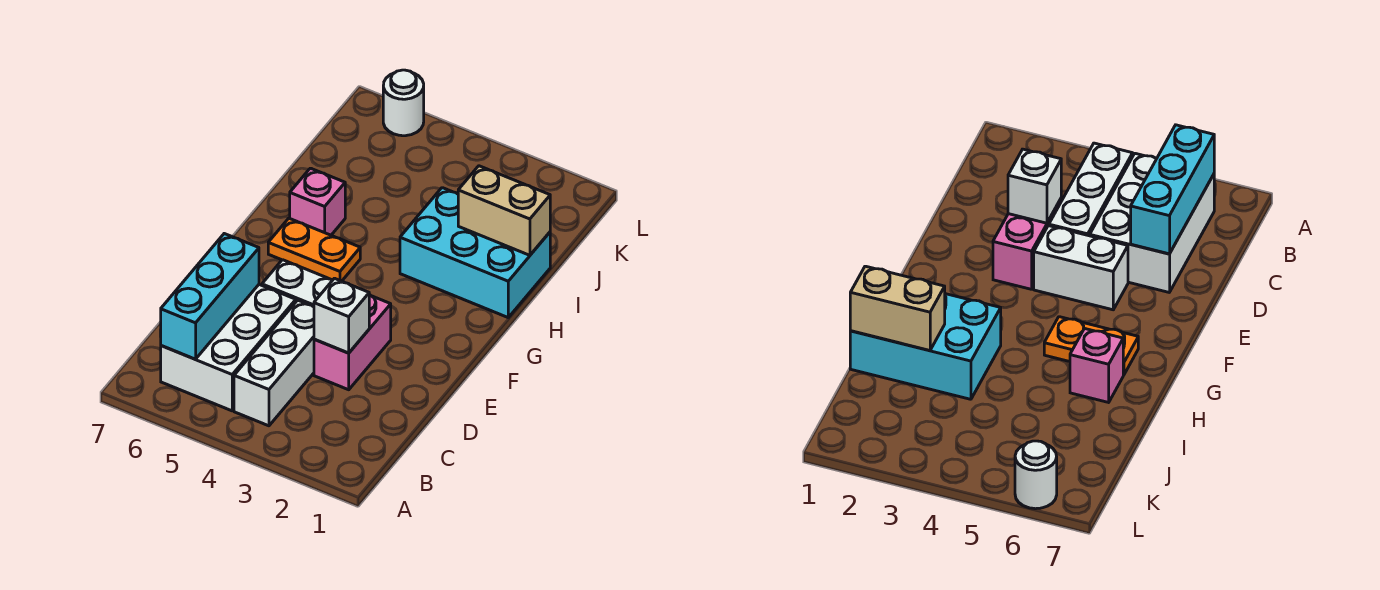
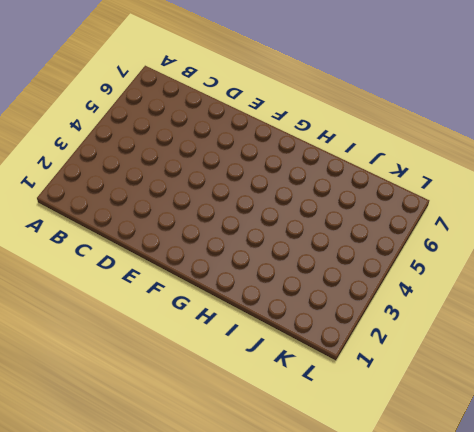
none -> white 1x3 brick [234,300,314,426]
none -> white 2x3 brick [161,285,296,411]

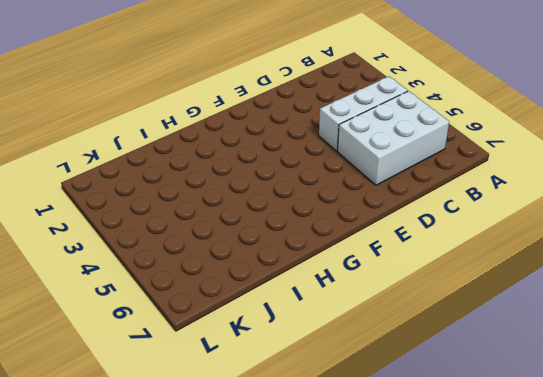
none -> pink 1x2 brick [314,295,391,390]
none -> white 1x2 brick [262,260,332,307]

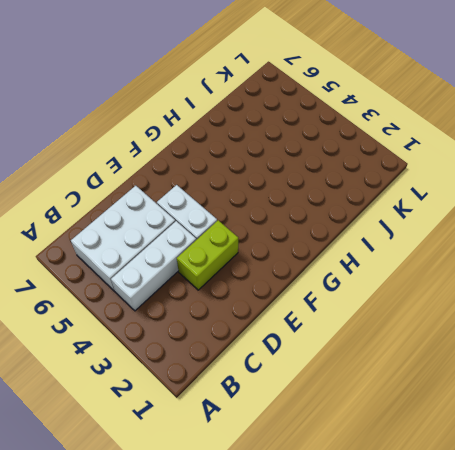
lime 1x2 brick [177,220,238,290] -> pink 1x2 brick [314,295,391,390]
none -> orange 1x2 plate [268,218,360,281]
none -> cyan 2x3 brick [400,188,550,317]

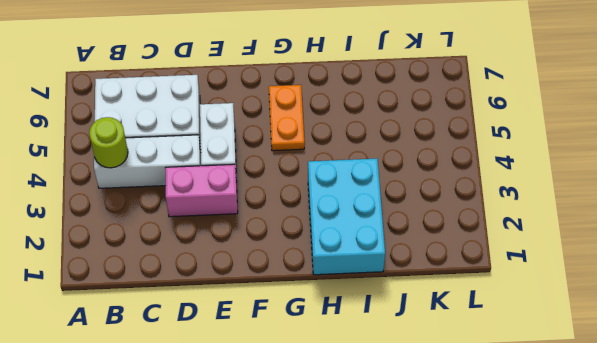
lime 1x1 round brick [89,117,128,168] -> none
none -> pink 1x1 brick [290,168,345,235]
none -> white 1x1 round brick [383,70,424,136]

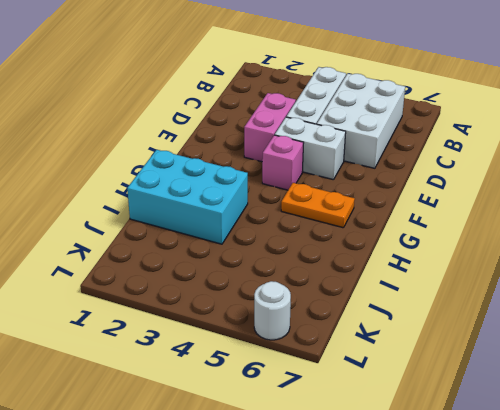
pink 1x1 brick [262,135,303,190] -> pink 1x1 brick moved to [290,168,345,235]
none -> cyan 1x3 brick [160,234,259,359]
none -> white 1x1 brick [314,278,369,353]

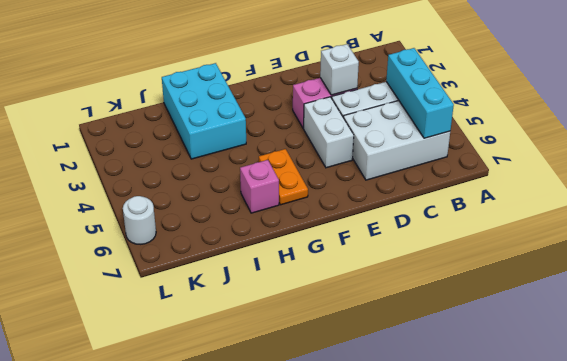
cyan 1x3 brick [386,48,454,138] -> cyan 1x3 brick turned to [160,234,259,359]
none -> tan 1x2 brick [458,166,550,255]

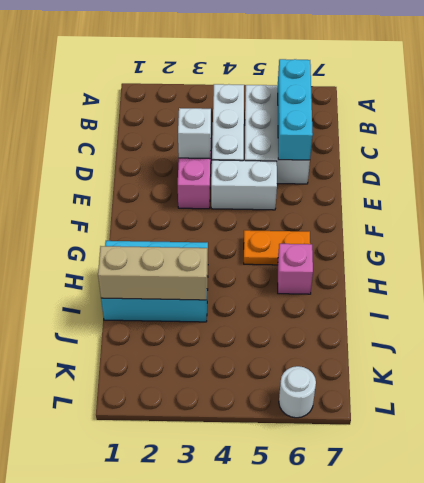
tan 1x3 brick [98,246,207,300] -> tan 1x2 brick [458,166,550,255]

